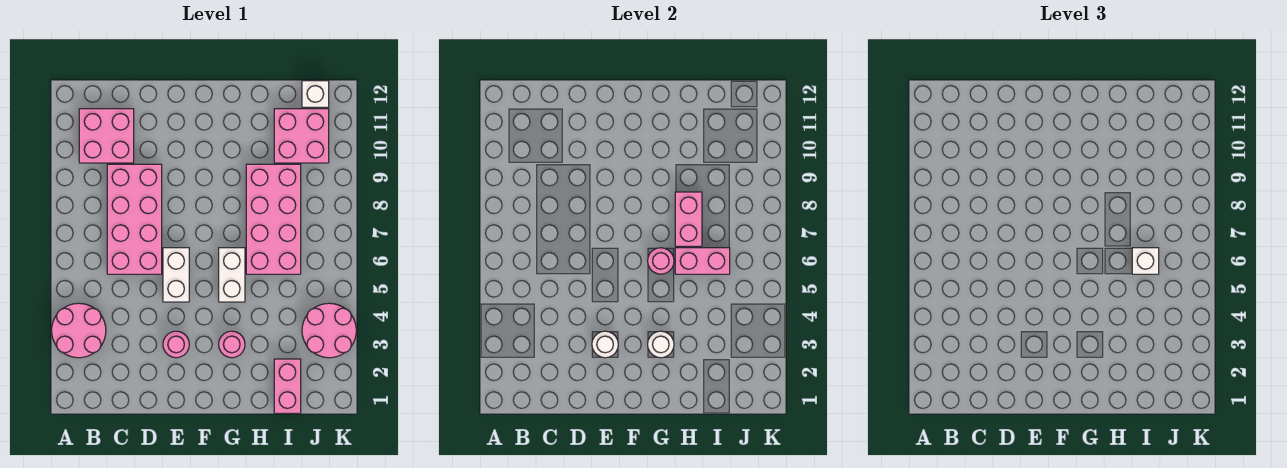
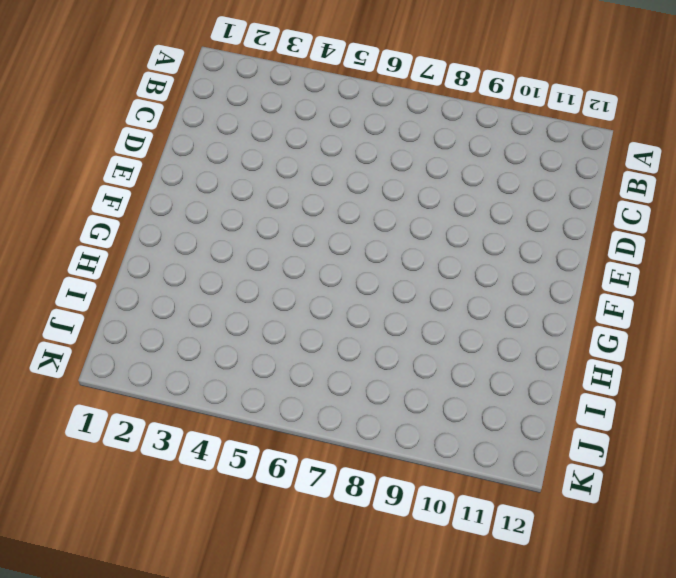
none -> pink 2x2 round brick [52,303,106,358]
none -> pink 2x2 brick [79,109,134,163]
none -> pink 2x4 brick [107,164,162,274]

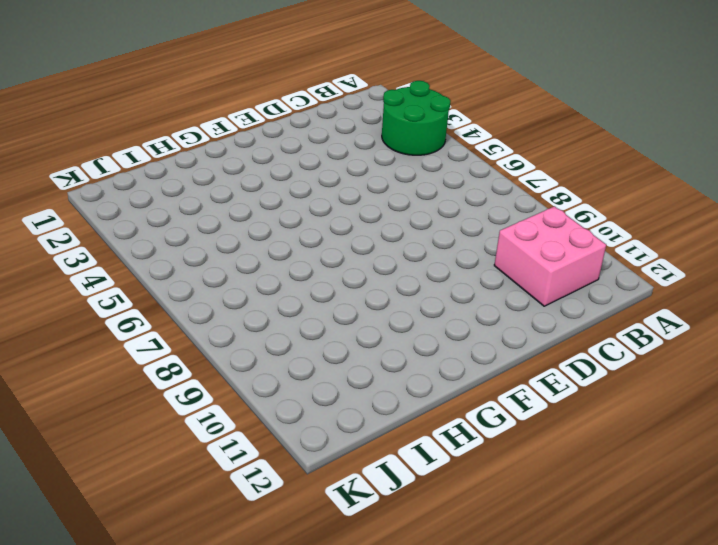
green 2x2 round brick [382,81,451,155] -> pink 2x2 round brick [52,303,106,358]
none -> pink 2x4 brick [107,164,162,274]
none -> pink 1x1 round brick [163,331,189,358]
none -> white 1x2 brick [163,248,189,302]

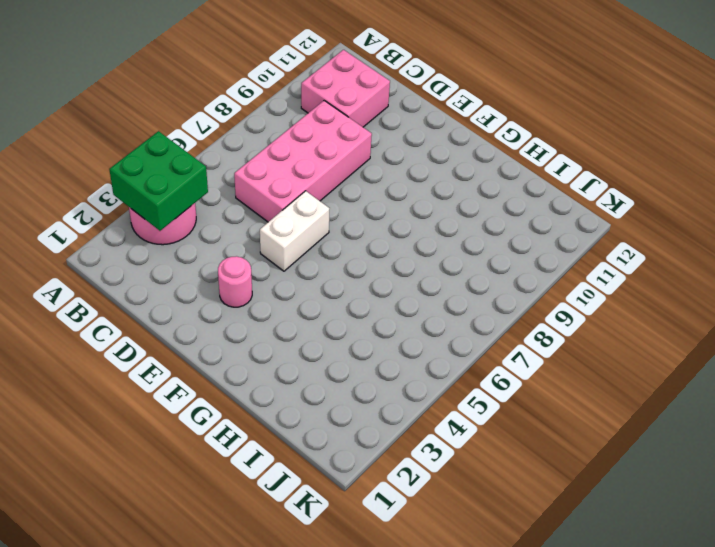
green 2x2 brick [109,131,208,231] -> none
none -> pink 1x1 round brick [219,331,245,358]
none -> white 1x2 brick [219,248,245,302]
none -> pink 2x4 brick [246,164,301,274]

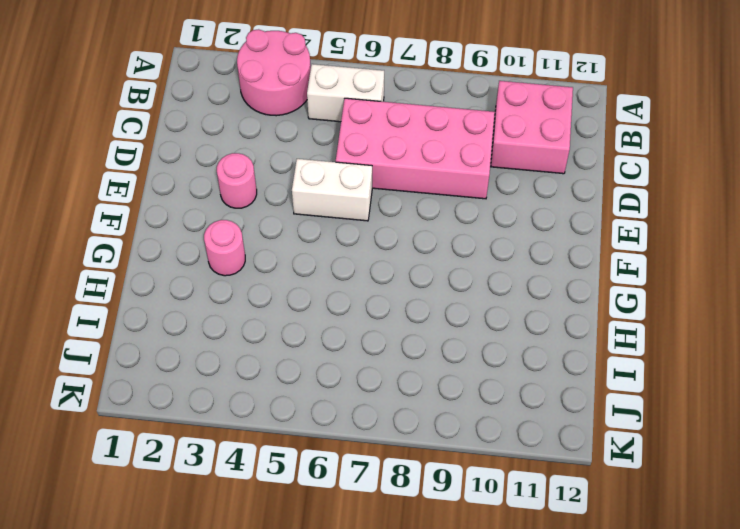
white 1x2 brick [307,64,384,122] -> white 1x2 brick moved to [219,248,245,302]
none -> pink 2x4 brick [246,164,301,274]
none -> pink 1x2 brick [274,359,301,413]
none -> pink 2x2 brick [274,109,329,163]

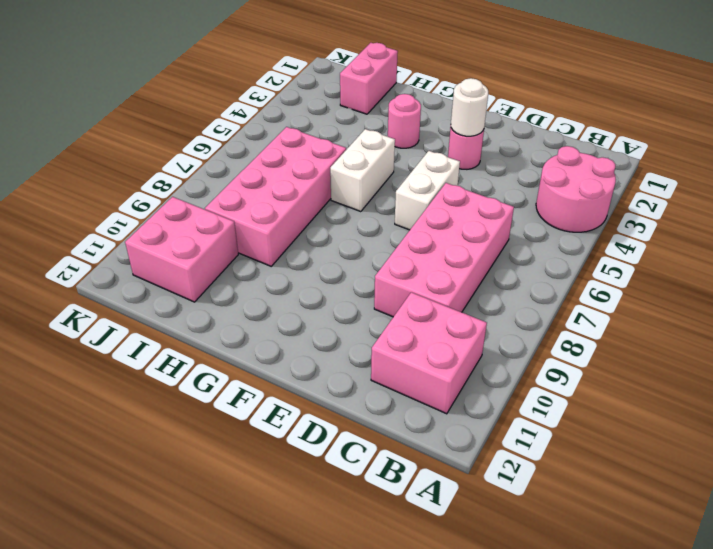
none -> pink 2x2 round brick [302,303,356,358]
none -> white 1x1 brick [302,81,329,107]
none -> white 1x1 round brick [648,331,674,358]

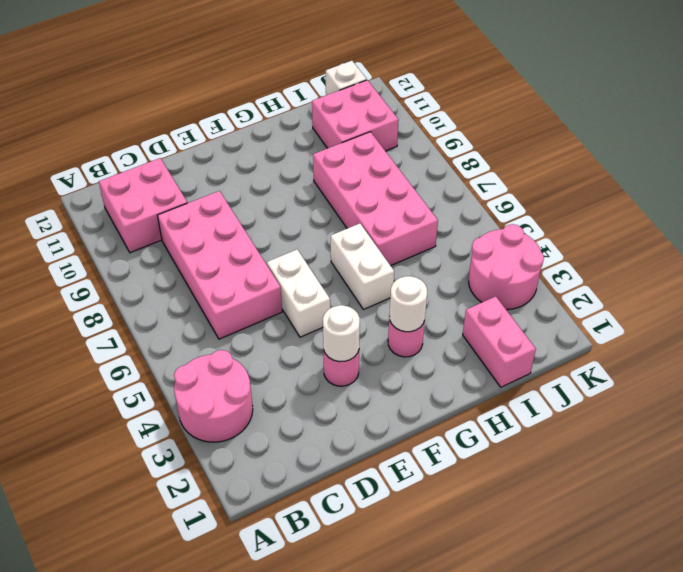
none -> pink 1x1 round brick [648,248,674,274]
none -> pink 1x2 brick [675,248,730,274]
none -> pink 1x2 brick [675,192,702,246]

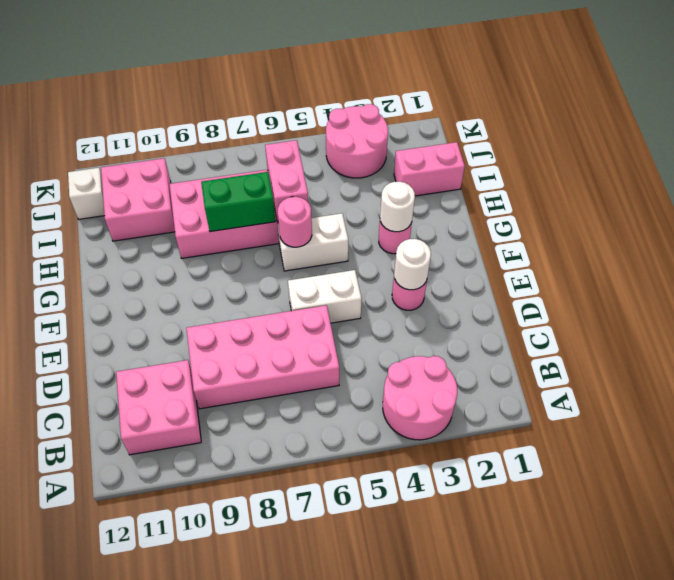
green 1x2 brick [201,172,275,232] -> pink 1x2 brick [675,192,702,246]
none -> white 1x1 brick [1132,248,1159,274]

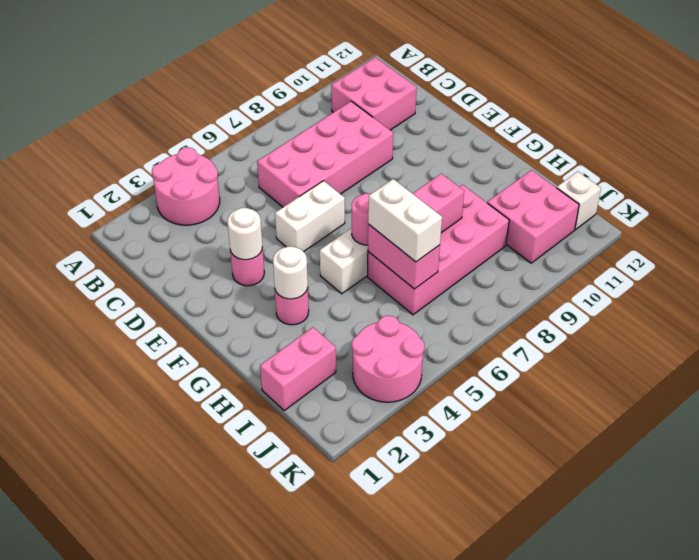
white 1x2 brick [368,179,442,262] -> white 1x1 brick [1132,248,1159,274]

